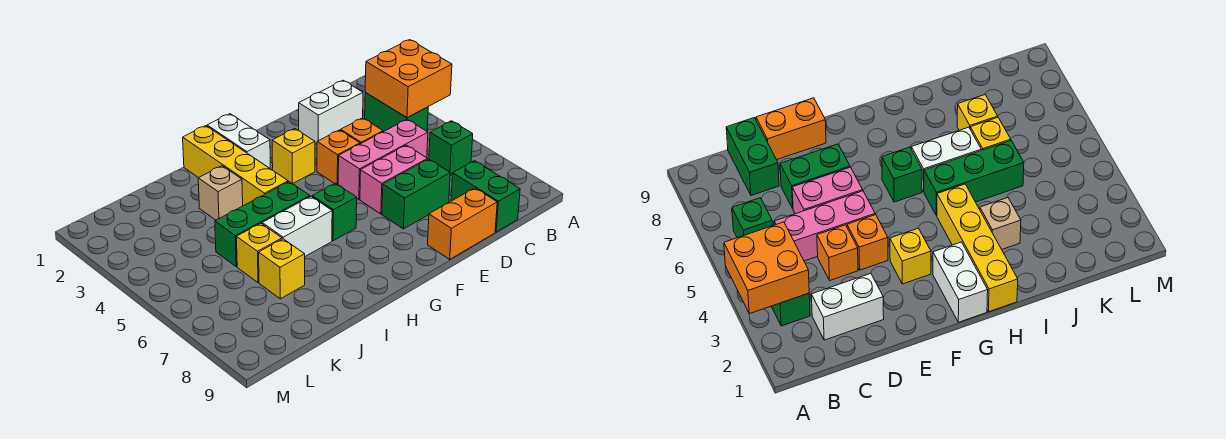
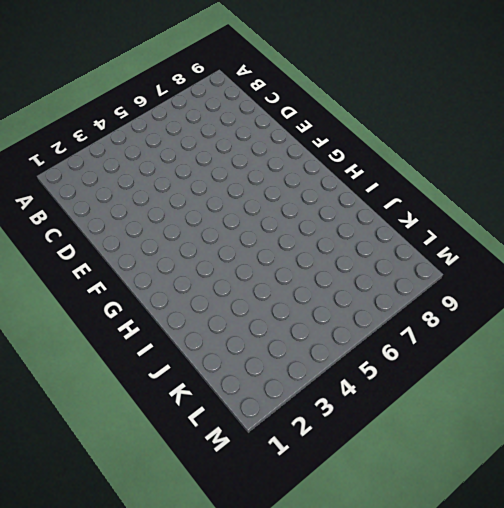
none -> green 1x2 brick [365,93,428,132]
none -> green 1x1 brick [429,121,473,175]
none -> white 1x2 brick [299,80,363,144]

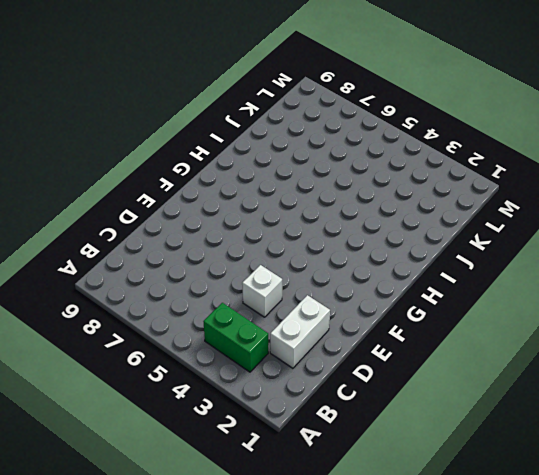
white 1x1 brick [242,265,282,317] -> orange 1x1 brick [341,118,383,144]
none -> green 1x1 brick [429,121,473,175]
none -> pink 1x3 brick [338,120,428,199]
none -> green 1x2 brick [451,161,520,232]

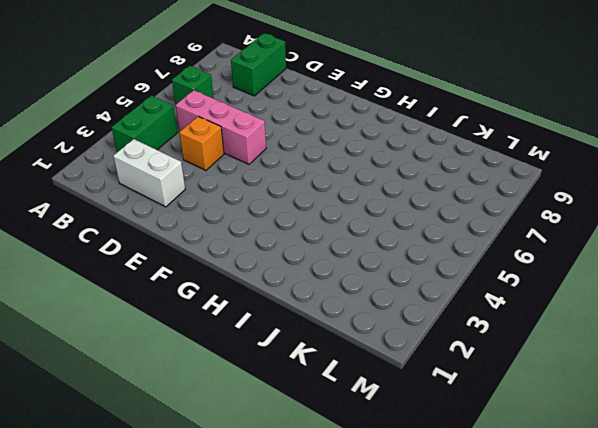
none -> pink 1x2 brick [360,145,428,214]
none -> green 1x2 brick [382,159,450,229]
none -> orange 1x2 brick [428,188,497,259]

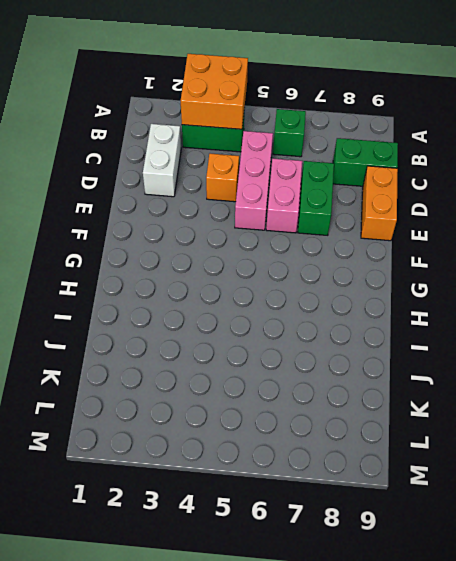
none -> orange 1x1 brick [317,130,360,184]
none -> yellow 1x1 brick [272,129,315,184]
none -> white 1x2 brick [207,114,270,168]

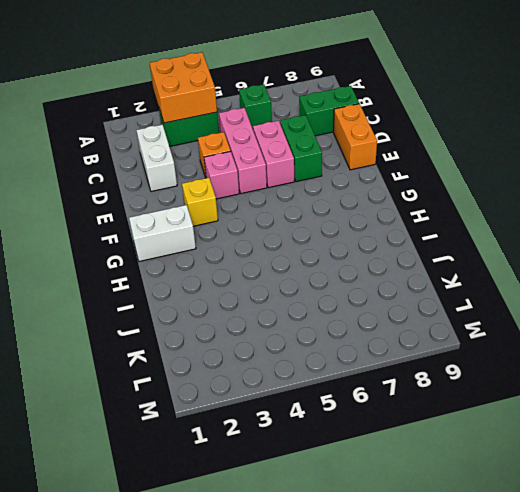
pink 1x1 brick [204,151,239,199] -> orange 1x1 brick [317,130,360,184]
none -> green 1x1 brick [312,183,357,241]
none -> yellow 1x4 brick [183,126,288,206]
none -> green 1x3 brick [215,182,310,267]

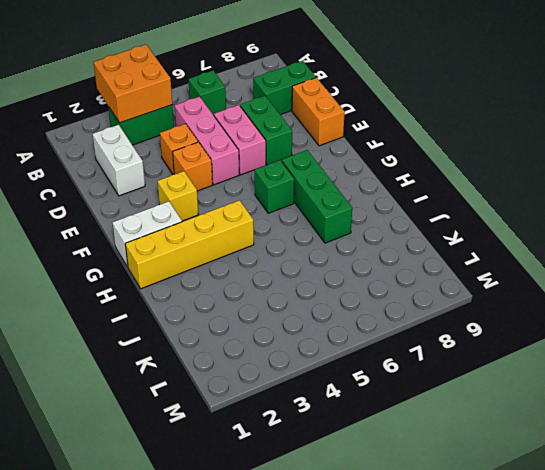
green 1x3 brick [282,150,352,243] -> green 1x3 brick moved to [215,182,310,267]
none -> white 1x2 brick [262,197,332,256]
none -> tan 1x1 brick [198,166,243,220]
none -> yellow 1x1 brick [237,223,282,283]

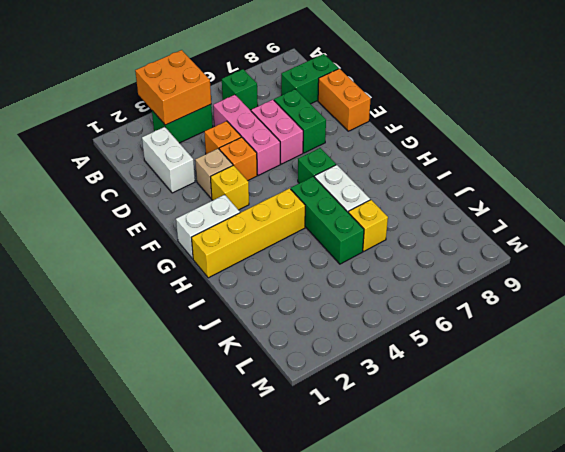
tan 1x1 brick [195,149,233,198] -> tan 1x1 brick moved to [198,166,243,220]
none -> yellow 1x1 brick [259,239,305,299]

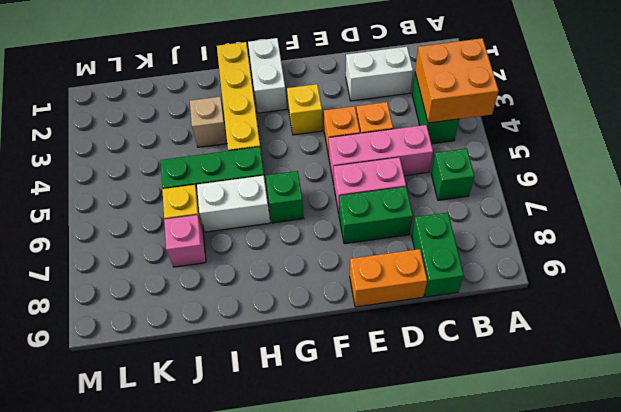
pink 1x1 brick [164,215,206,267] -> yellow 1x1 brick [259,239,305,299]

